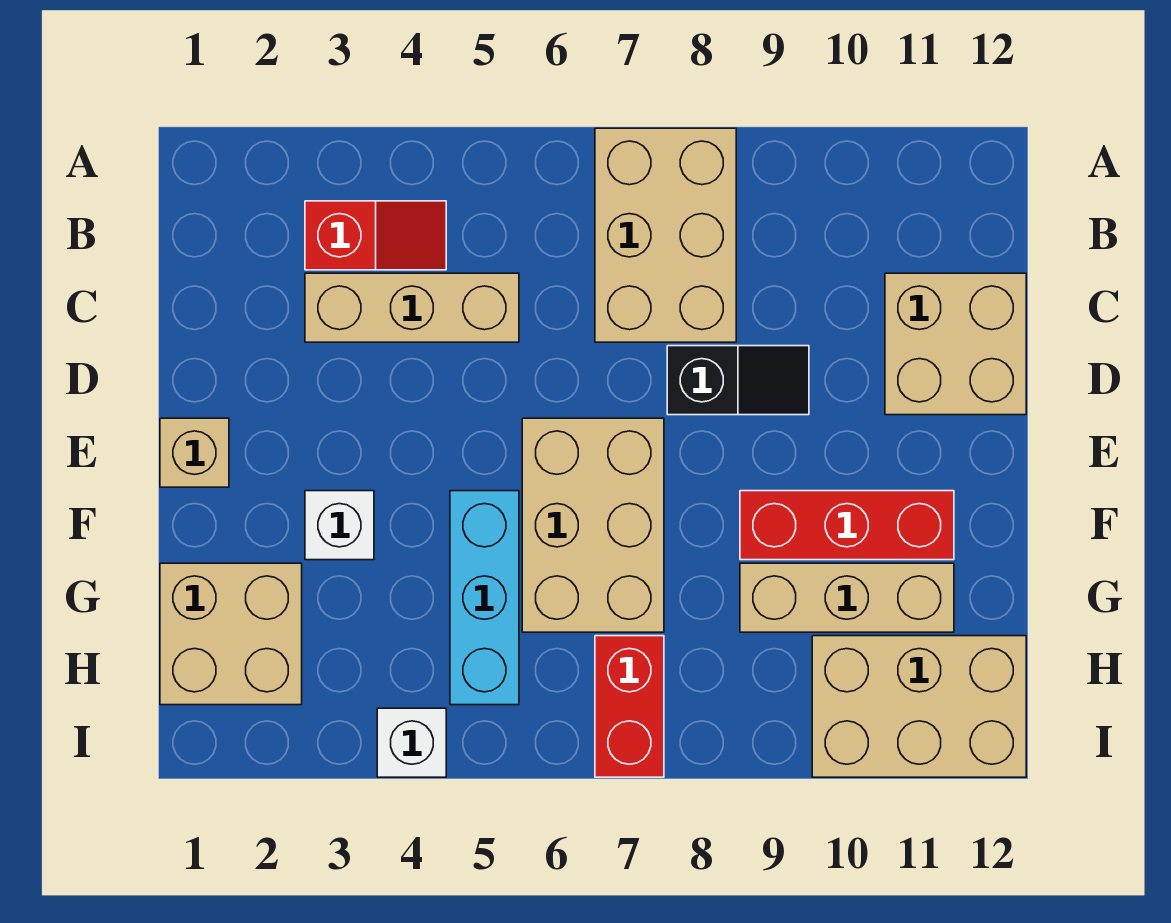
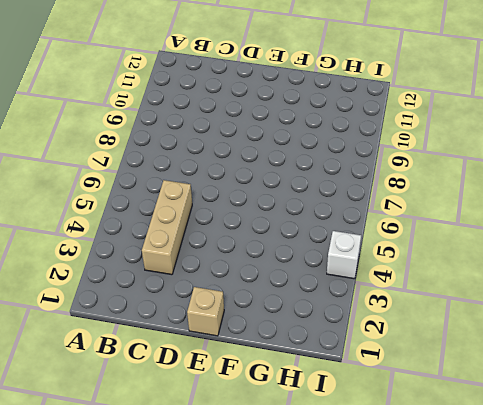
none -> tan 2x3 brick [595,128,736,342]
none -> red 1x2 slope [305,201,446,270]
none -> tan 2x2 brick [885,273,1026,415]

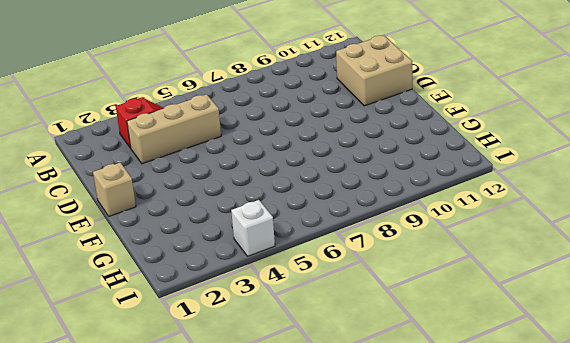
none -> tan 2x3 brick [595,128,736,342]
none -> black 1x2 slope [667,346,809,415]
none -> tan 2x3 brick [522,418,664,632]

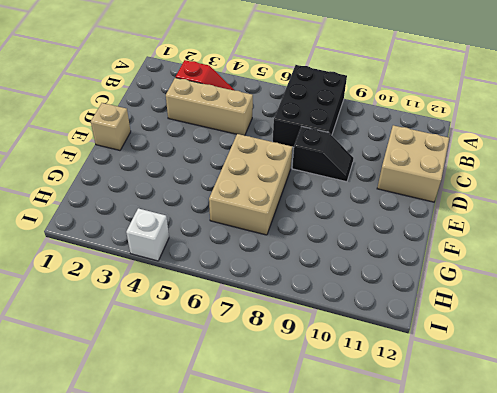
black 2x3 brick [273,65,347,147] -> tan 2x3 brick [595,128,736,342]
none -> white 1x1 brick [305,491,374,560]
none -> cyan 1x3 brick [450,491,519,705]
none -> red 1x3 brick [740,491,954,560]

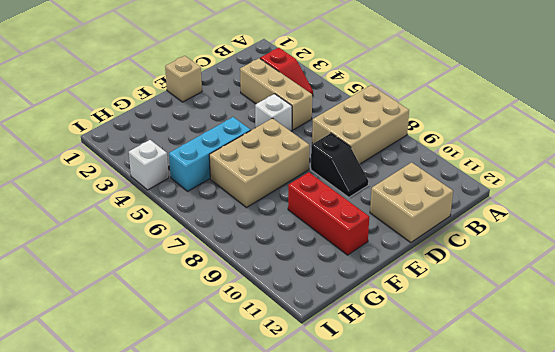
white 1x1 brick [255,94,292,131] -> white 1x1 brick moved to [305,491,374,560]
none -> tan 2x2 brick [160,563,302,705]
none -> tan 1x3 brick [740,563,954,632]
none -> red 1x2 brick [595,636,664,777]

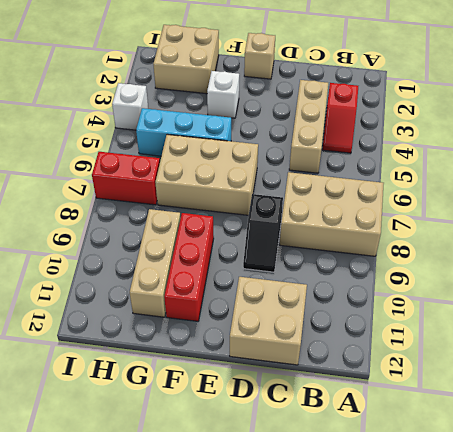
none -> tan 2x3 brick [812,636,1026,777]

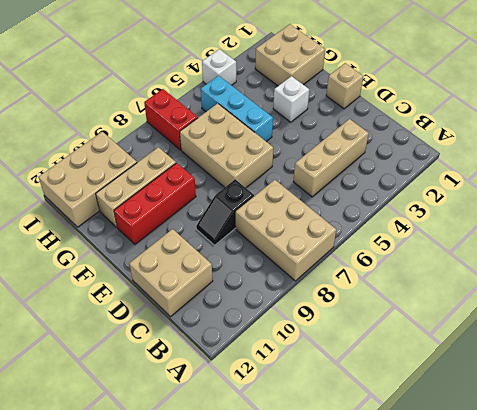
none -> red 1x2 slope [305,201,446,270]

